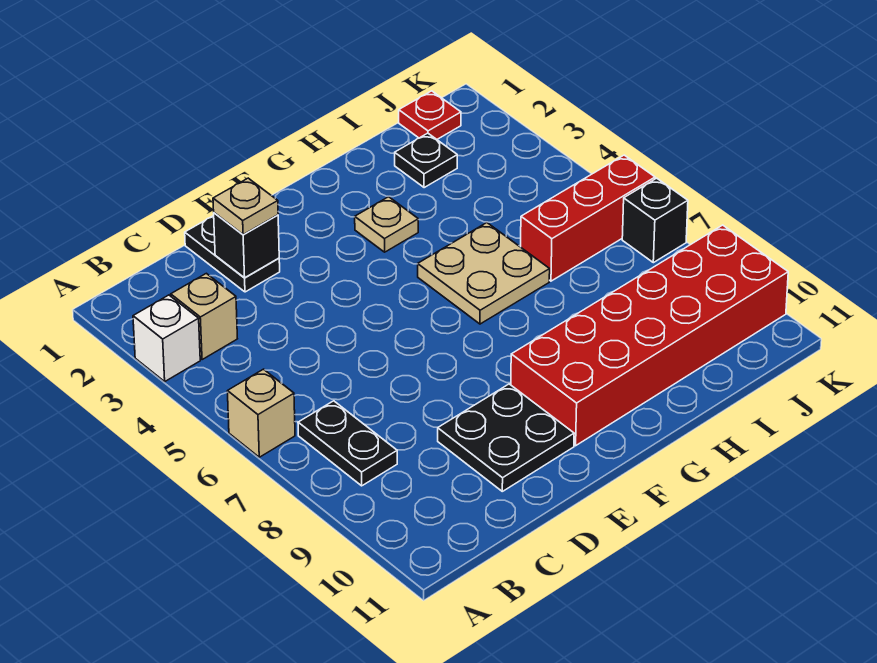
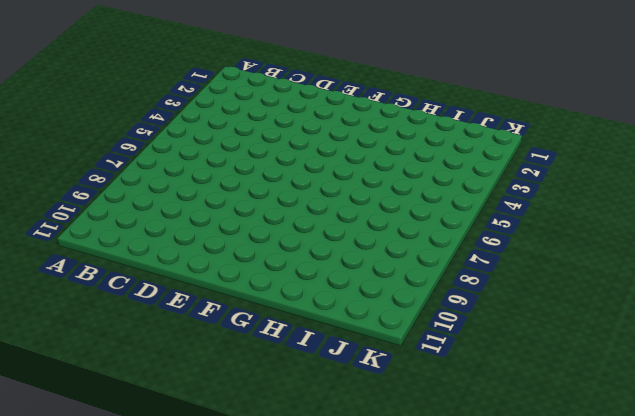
none -> white 1x1 brick [133,295,200,381]
none -> tan 1x1 brick [227,369,295,457]
none -> tan 1x1 brick [171,273,237,360]

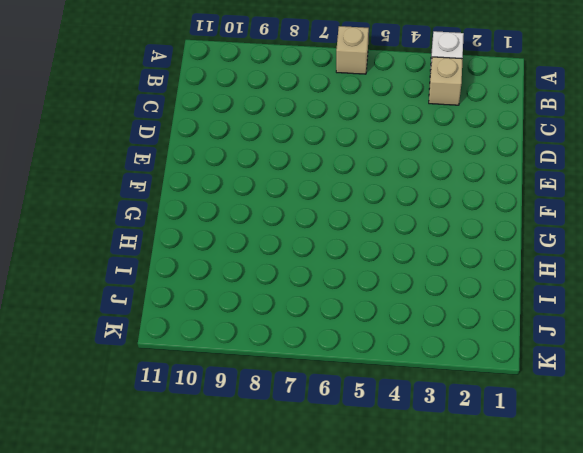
none -> black 1x2 plate [298,401,397,486]
none -> black 1x2 plate [185,216,280,292]
none -> black 2x2 plate [438,384,574,491]

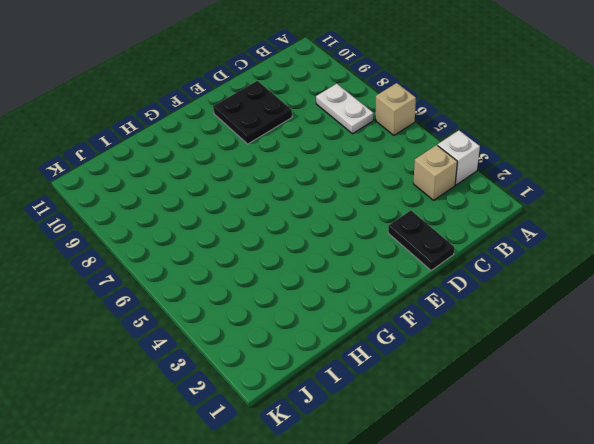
white 1x2 plate [316,84,373,134] -> black 1x2 plate [298,401,397,486]
none -> red 2x6 brick [511,225,788,446]
none -> tan 1x1 plate [355,197,418,252]
none -> tan 2x2 plate [418,223,550,324]

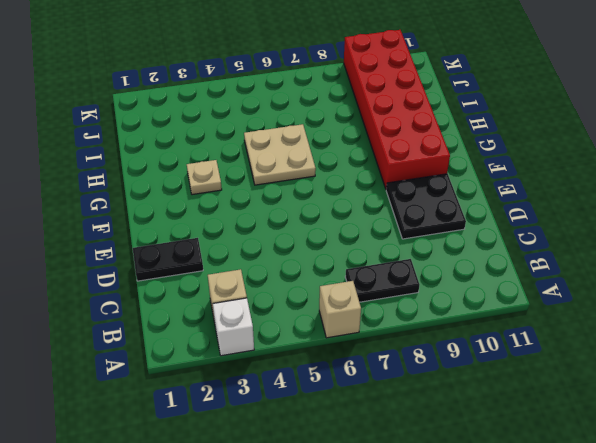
none -> black 1x1 plate [395,133,457,188]
none -> red 1x3 brick [521,155,655,281]
none -> red 1x1 plate [399,91,461,139]

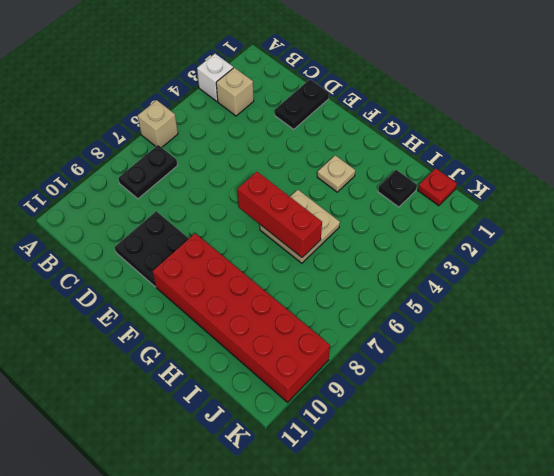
red 1x3 brick [238,172,322,257] -> red 1x3 brick moved to [521,155,655,281]
none -> black 1x1 brick [622,178,688,263]
none -> black 1x1 brick [214,213,279,278]
none -> tan 1x1 plate [213,178,278,235]

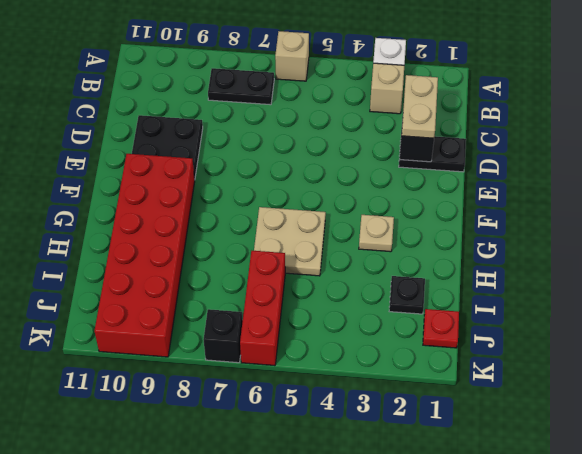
tan 1x2 plate [402,75,438,138] -> tan 1x1 plate [213,178,278,235]

